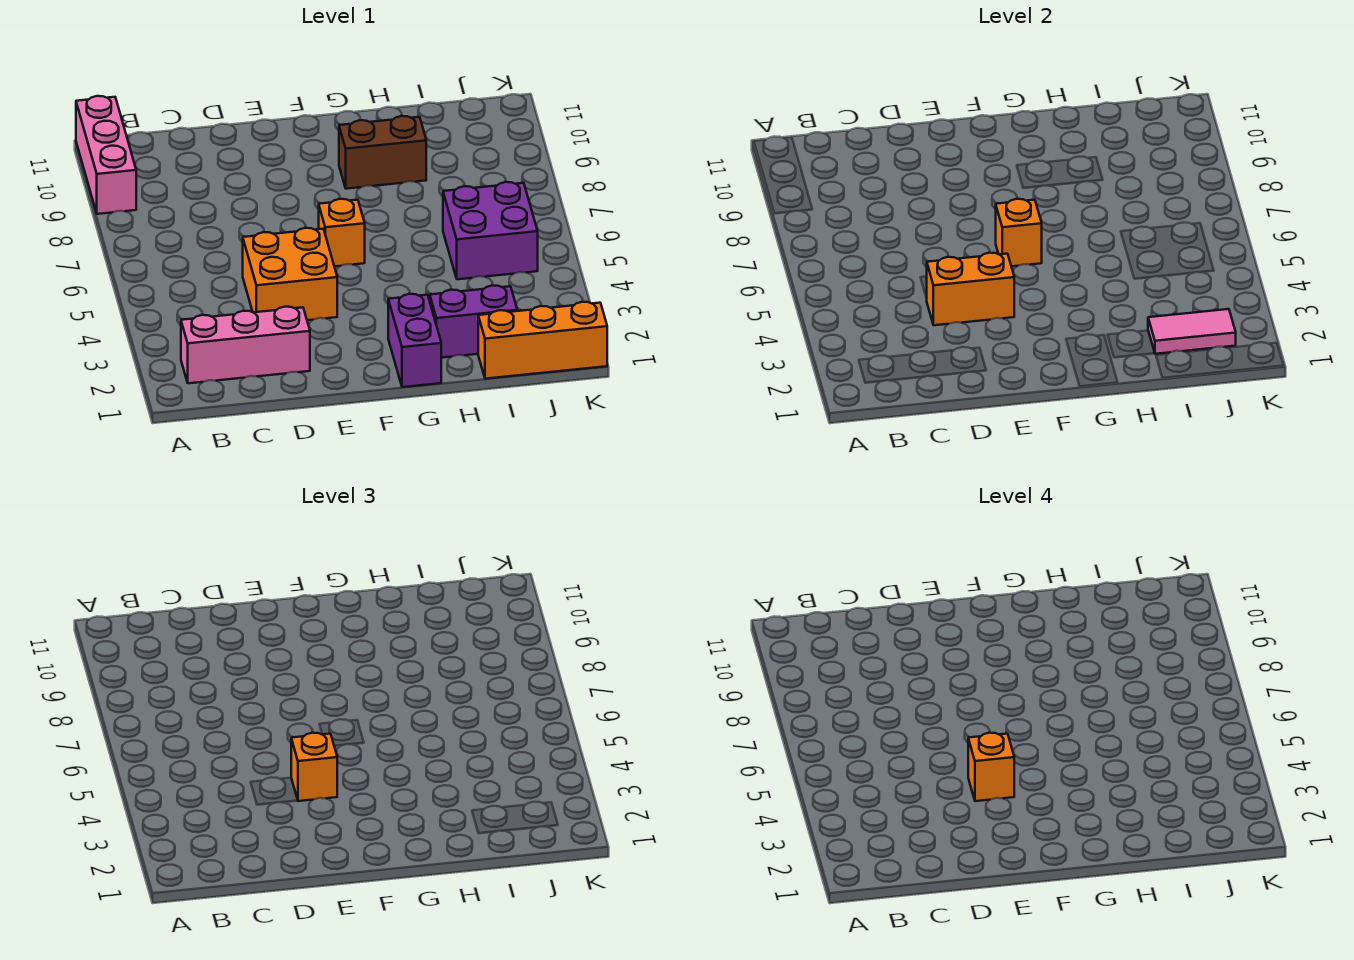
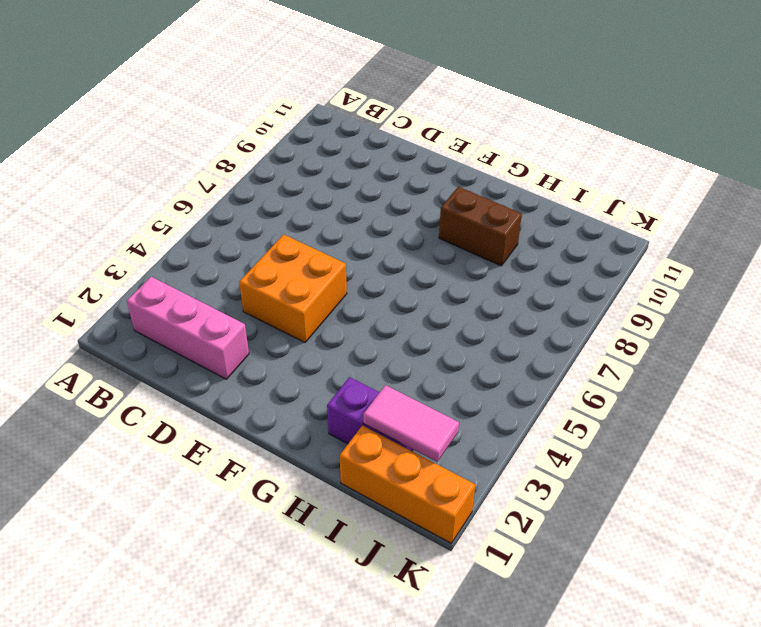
none -> pink 1x3 brick [76,96,136,214]
none -> orange 1x1 brick [319,199,365,266]
none -> purple 1x2 brick [388,294,441,387]

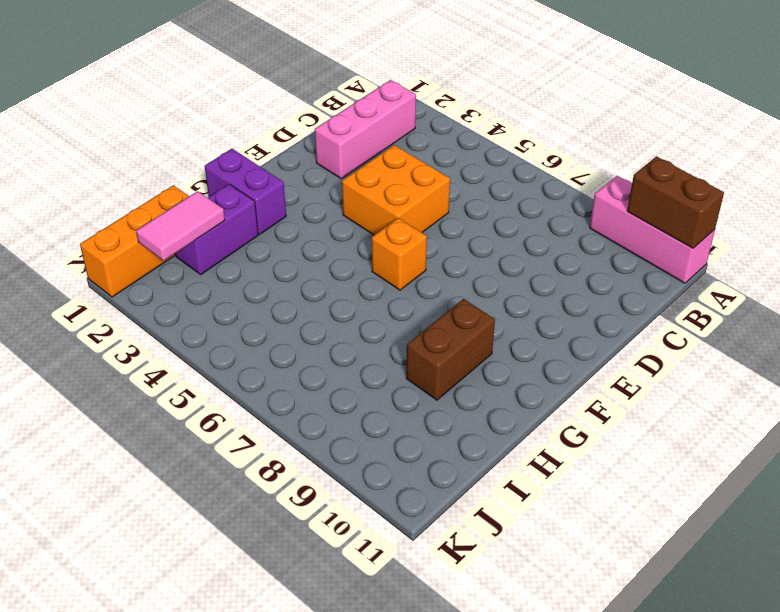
brown 1x2 brick [627,157,724,248] -> none
none -> purple 2x2 brick [443,182,538,279]
none -> orange 1x2 brick [927,252,1014,325]
none -> orange 1x1 brick [996,199,1042,266]

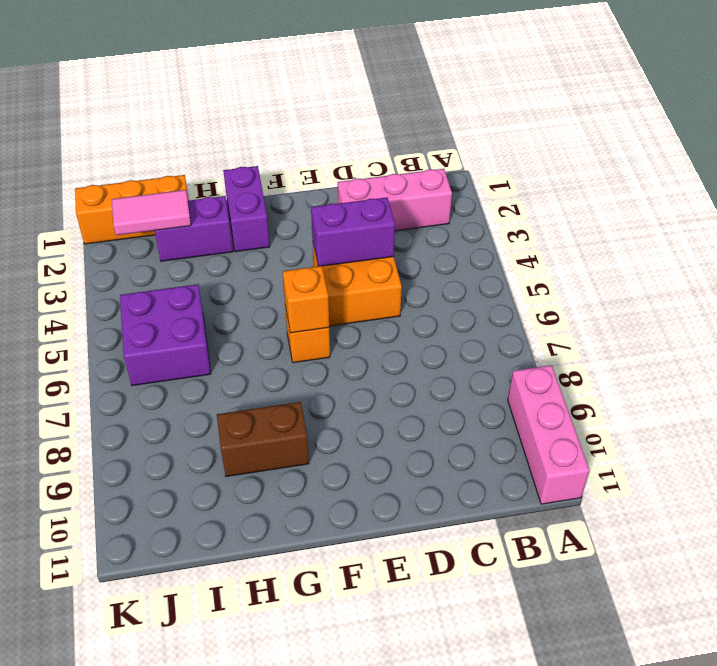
purple 1x2 brick [311,197,395,266] -> orange 1x2 brick [927,252,1014,325]
none -> orange 1x1 brick [291,732,337,801]
none -> orange 1x1 brick [968,732,1014,801]

